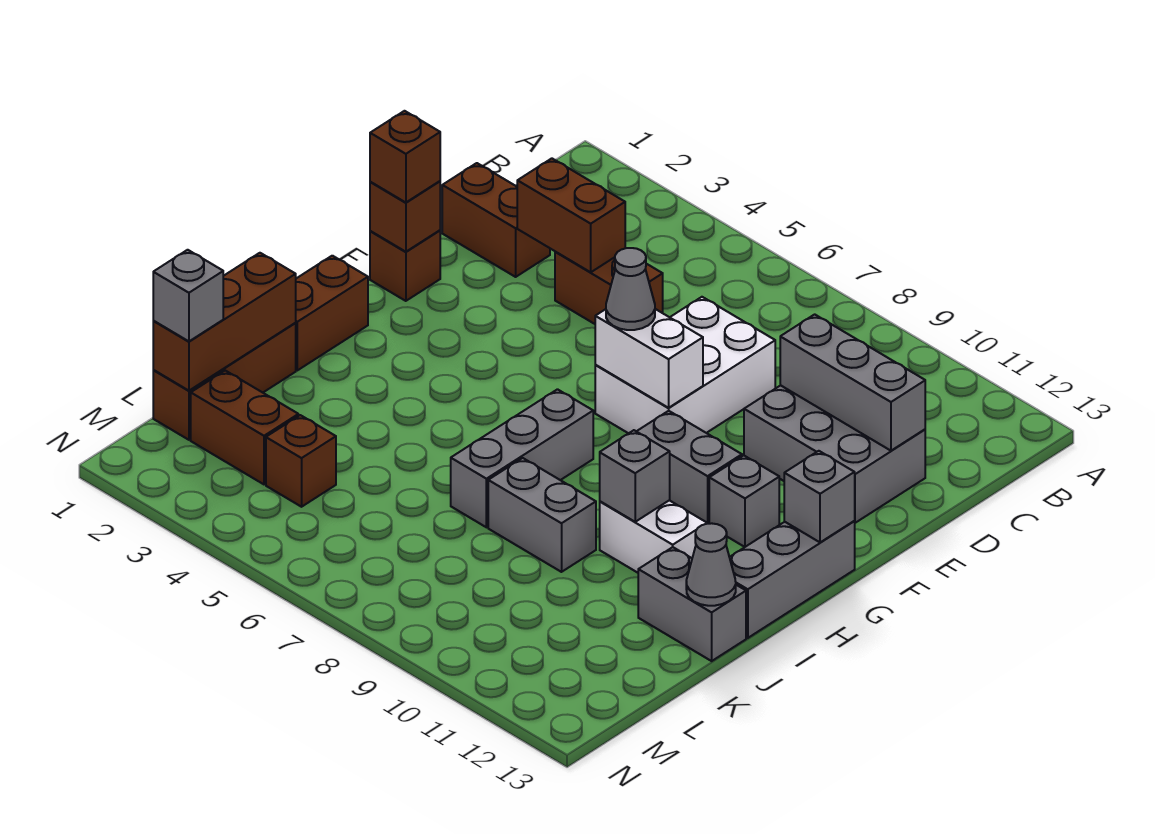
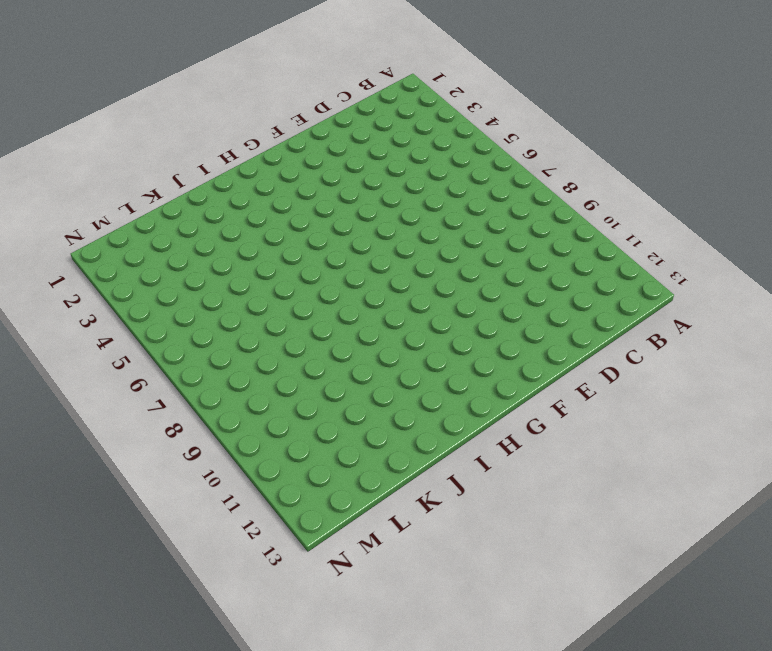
none -> brown 1x2 brick [442,163,550,277]
none -> brown 1x2 brick [555,252,663,324]
none -> white 2x3 brick [595,297,775,433]

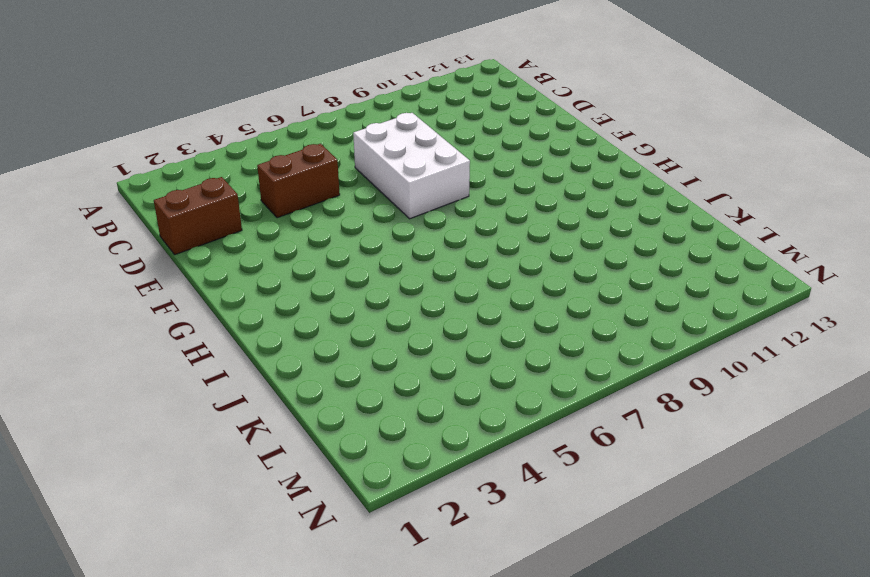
none -> grey 2x3 brick [744,385,925,523]
none -> brown 1x1 brick [370,230,440,301]
none -> grey 1x2 brick [637,411,742,524]

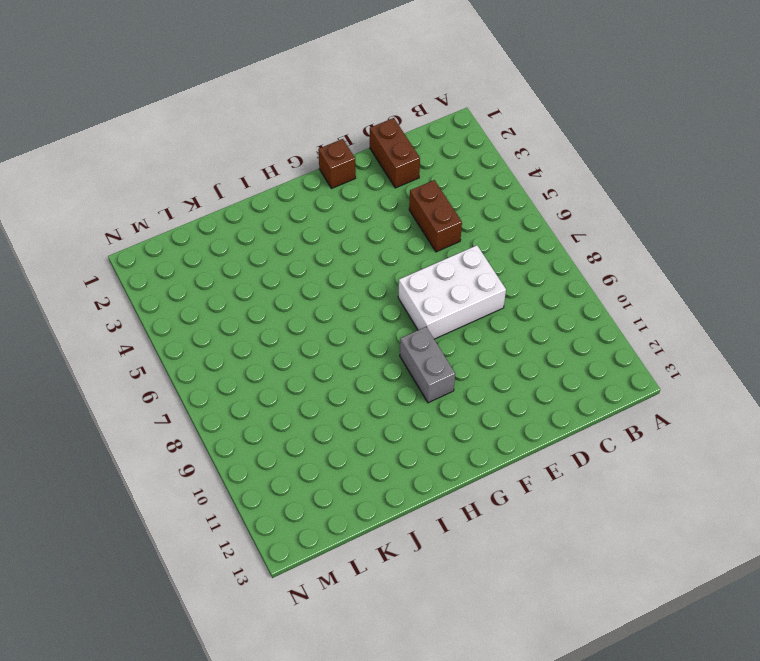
none -> grey 2x3 brick [744,385,925,523]
none -> grey 1x1 brick [709,455,779,547]
none -> grey 1x3 brick [730,521,855,638]

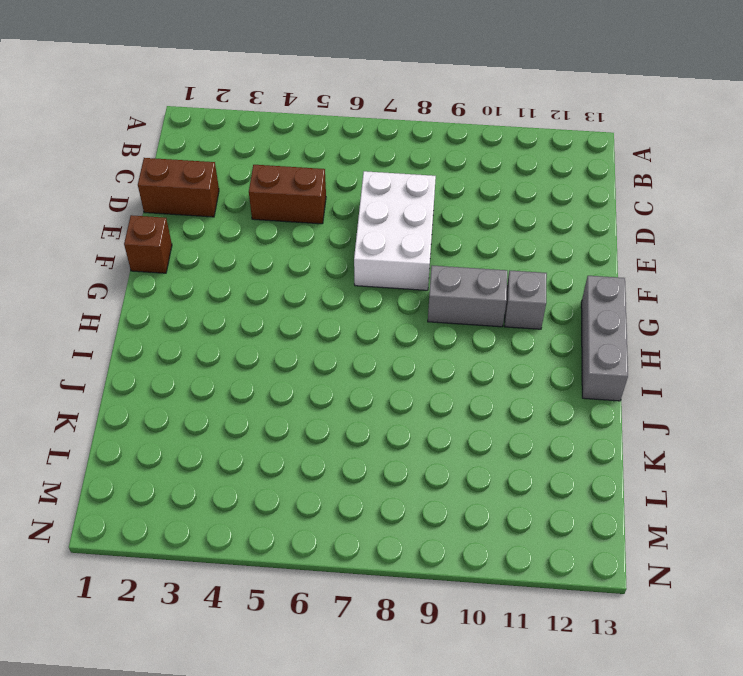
none -> grey 2x3 brick [744,385,925,523]
none -> brown 1x2 brick [296,256,368,370]
none -> grey 1x3 brick [451,389,593,527]

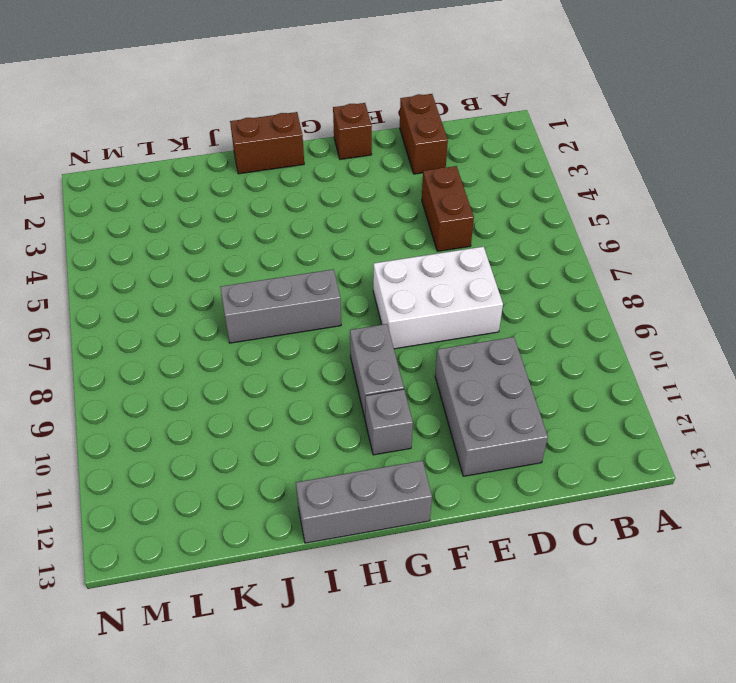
none -> white 1x2 brick [600,500,707,573]
none -> brown 1x3 brick [153,323,296,440]
none -> grey 1x2 brick [488,458,596,572]

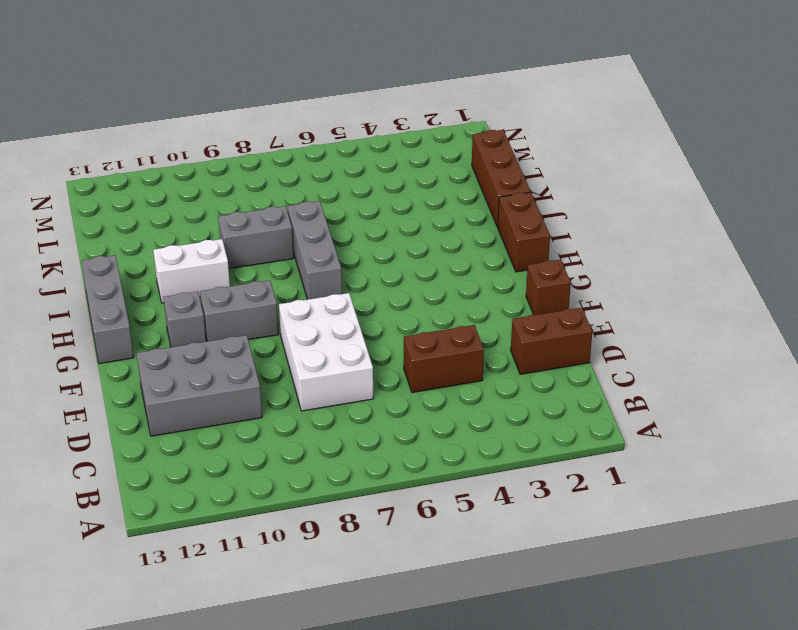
none -> grey 1x2 brick [638,547,746,661]
none -> brown 1x2 brick [191,371,298,484]
none -> brown 1x1 brick [266,415,336,507]

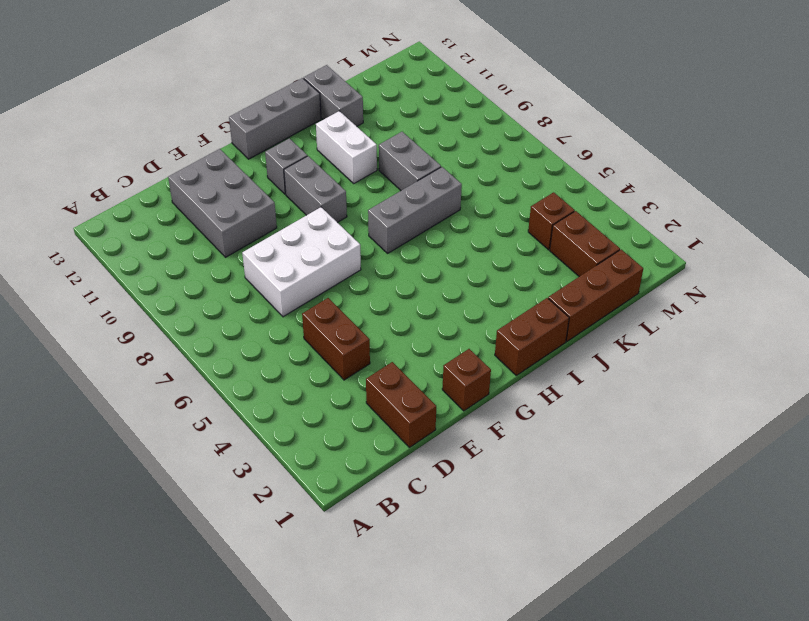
none -> brown 1x2 brick [517,158,625,272]
none -> grey 1x3 brick [780,314,925,451]
none -> brown 1x1 brick [370,181,440,252]

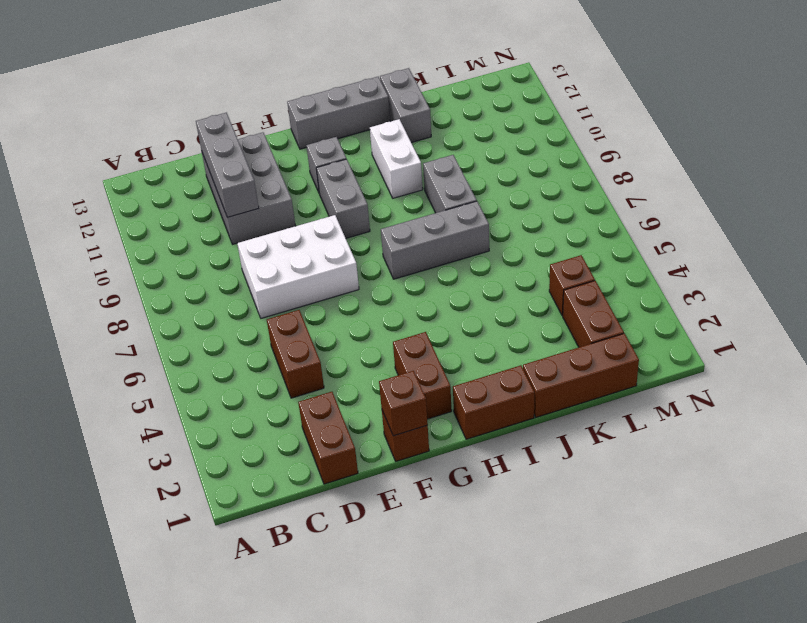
brown 1x2 brick [393,332,452,419] -> brown 1x2 brick moved to [517,158,625,272]
none -> white 1x2 brick [595,309,703,408]
none -> grey 1x1 brick [784,451,855,542]
none -> grey 1x1 brick [600,430,670,522]

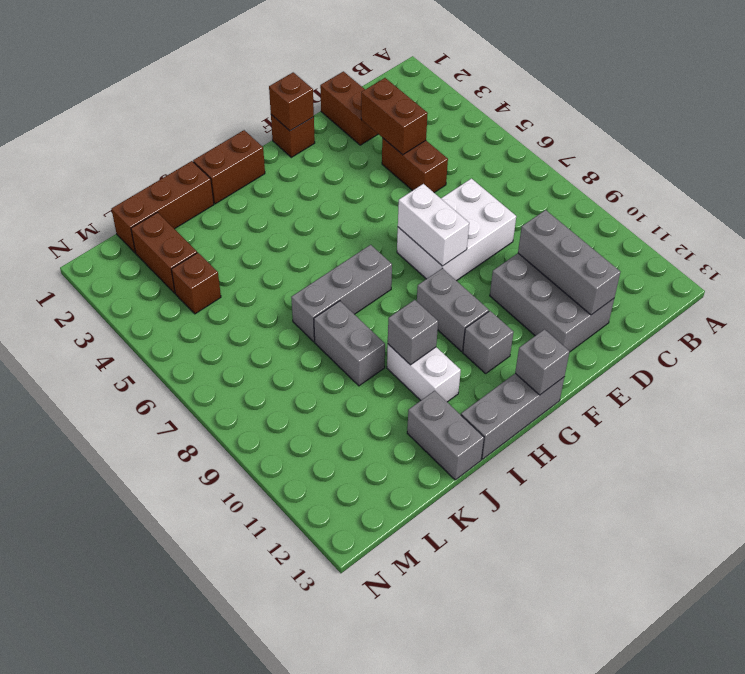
none -> brown 1x3 brick [153,253,296,391]
none -> grey 1x1 cone [686,523,736,606]
none -> brown 1x1 brick [370,111,440,203]

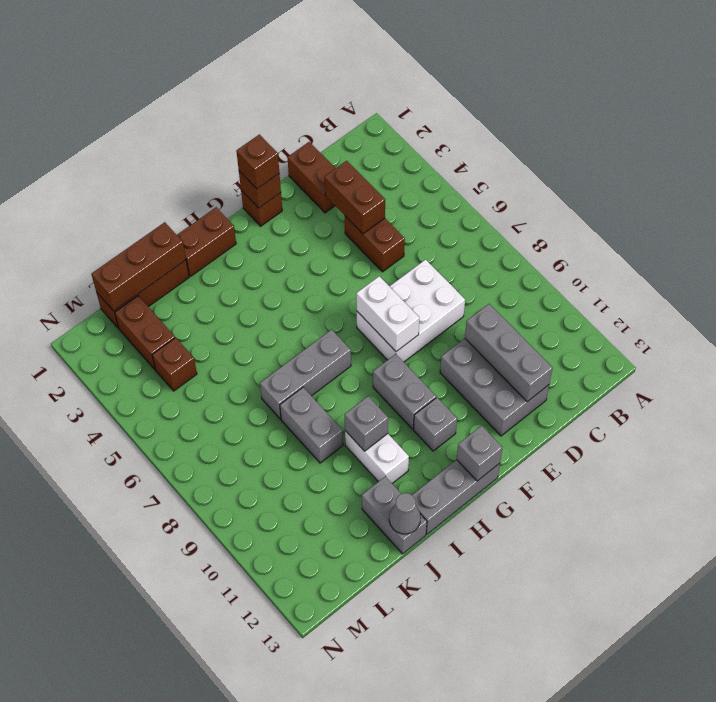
none -> grey 1x1 cone [606,248,655,330]
none -> grey 1x1 brick [153,250,223,341]

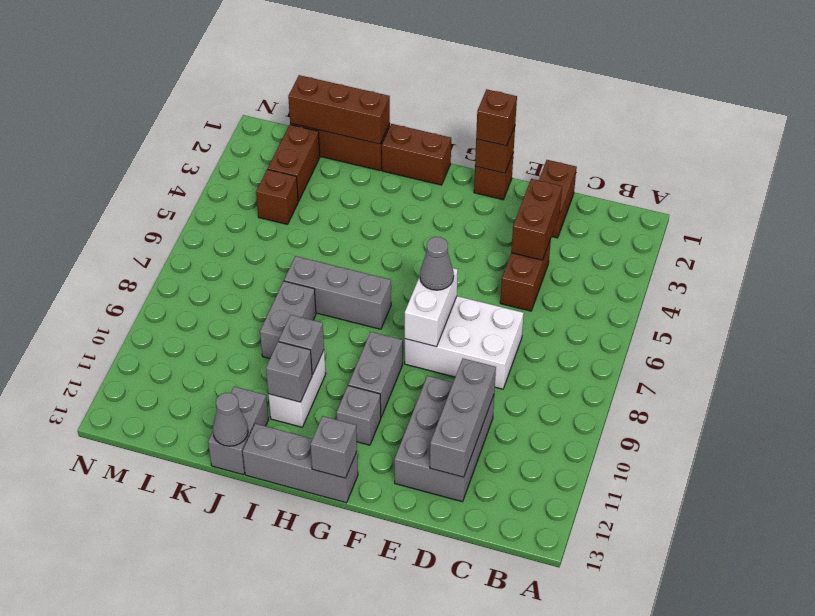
grey 1x1 brick [266,342,312,402] -> grey 1x1 brick moved to [153,250,223,341]

